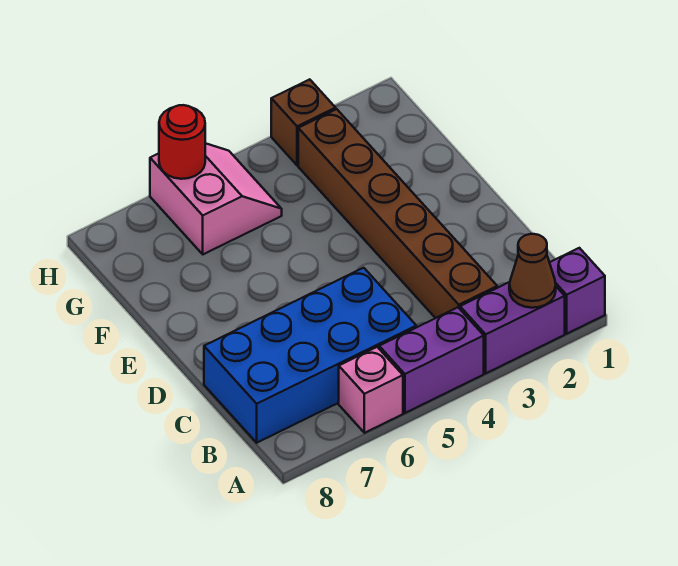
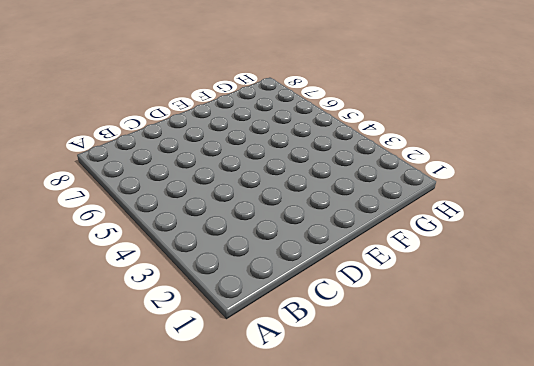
none -> purple 1x1 brick [550,248,605,334]
none -> purple 1x2 brick [460,282,565,373]

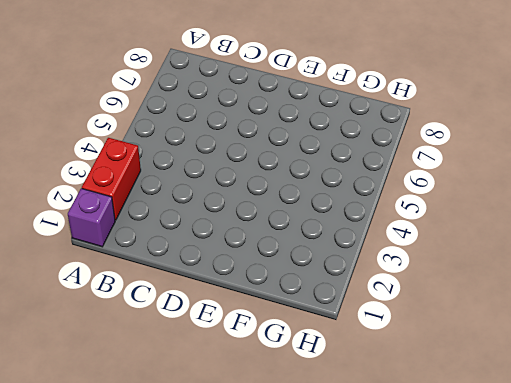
red 1x2 brick [82,138,141,220] -> purple 1x2 brick [460,282,565,373]
none -> purple 1x2 brick [379,307,484,413]
none -> pink 1x1 brick [339,347,403,433]

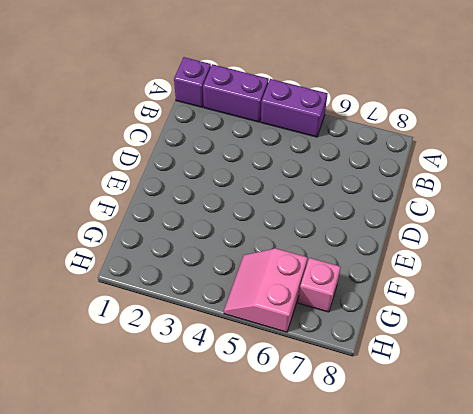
pink 1x1 brick [298,258,340,312] -> pink 1x1 brick moved to [339,347,403,433]
none -> brown 1x6 brick [298,109,497,318]
none -> blue 2x4 brick [204,268,416,443]

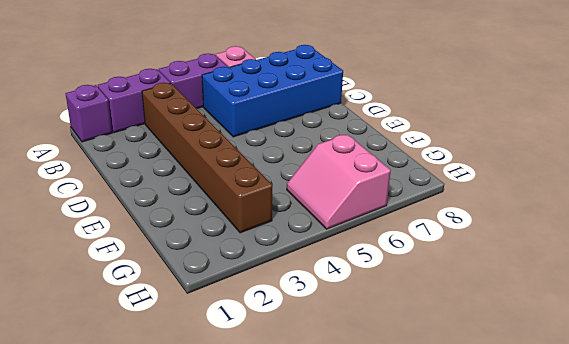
none -> brown 1x1 brick [271,79,336,165]
none -> brown 1x1 cone [509,234,556,308]

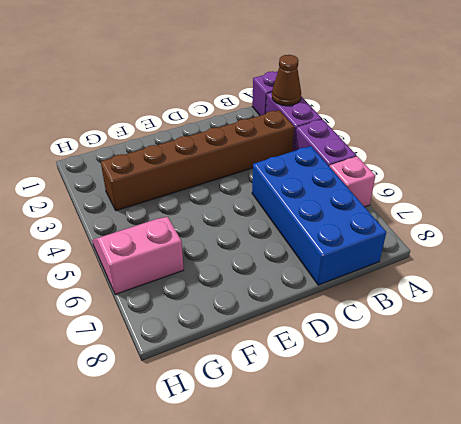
none -> brown 1x1 brick [271,79,336,165]
none -> red 1x1 round brick [159,105,205,179]

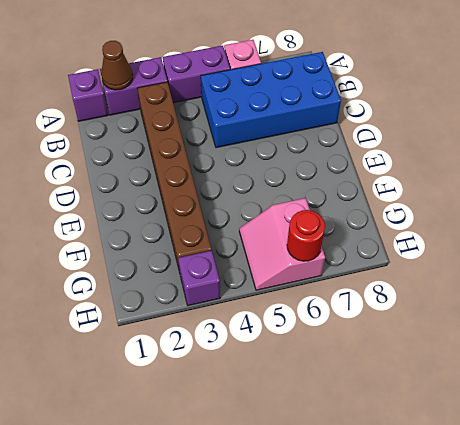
purple 1x1 brick [178,250,220,306] -> brown 1x1 brick [271,79,336,165]

